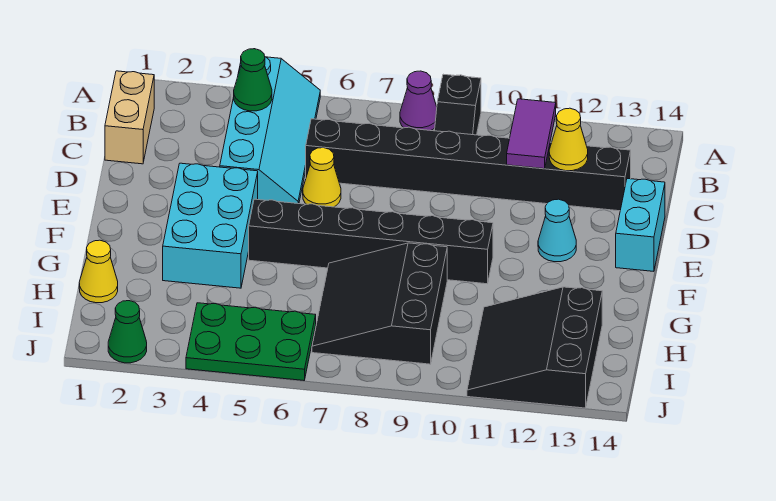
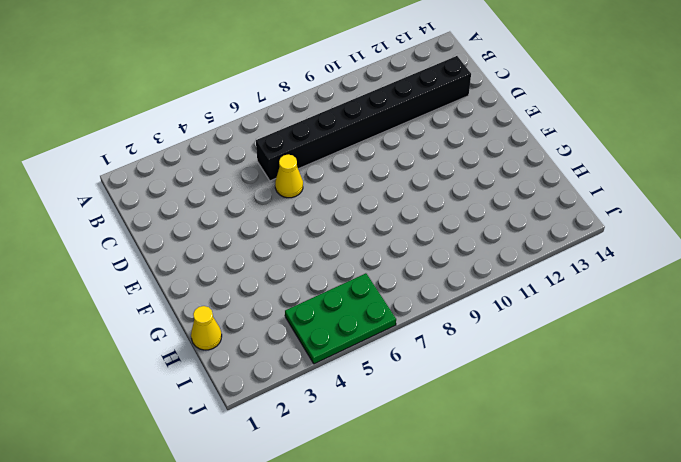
none -> cyan 2x4 slope [220,57,320,204]
none -> purple 1x1 cone [400,71,437,131]
none -> black 1x2 slope [435,74,481,135]

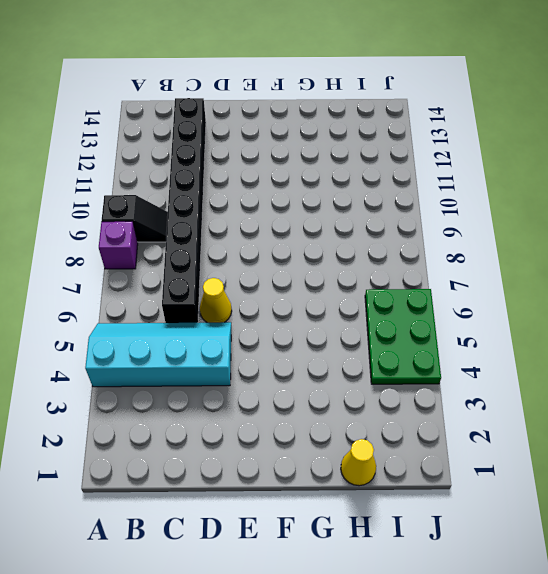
purple 1x1 brick [99,221,138,269] -> purple 1x1 cone [400,71,437,131]
none -> tan 1x2 brick [105,71,154,164]
none -> cyan 1x2 brick [616,179,665,271]
none -> cyan 2x3 brick [163,163,258,288]

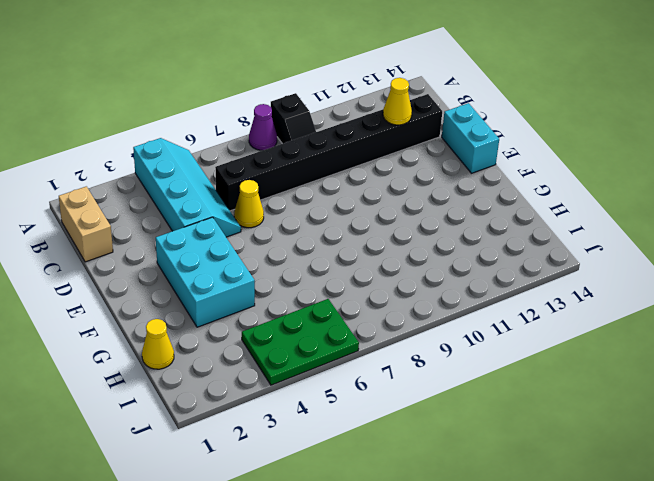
none -> cyan 1x1 cone [538,199,576,262]
none -> black 1x6 brick [249,199,493,284]
none -> black 3x3 slope [312,243,447,364]

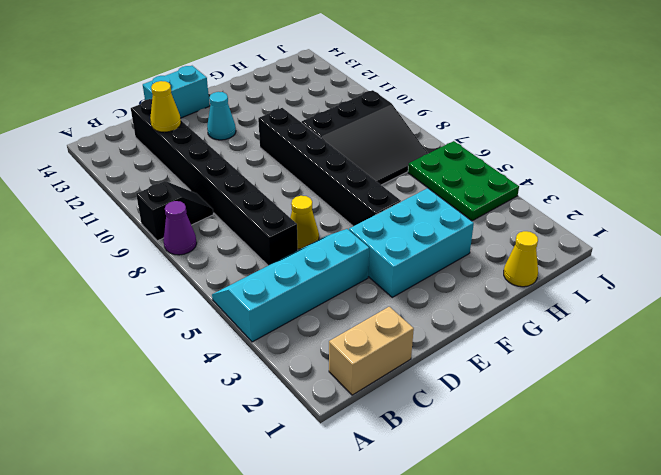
none -> black 3x3 slope [467,287,602,408]
none -> green 1x1 cone [108,301,147,363]
none -> green 1x1 cone [234,49,272,111]

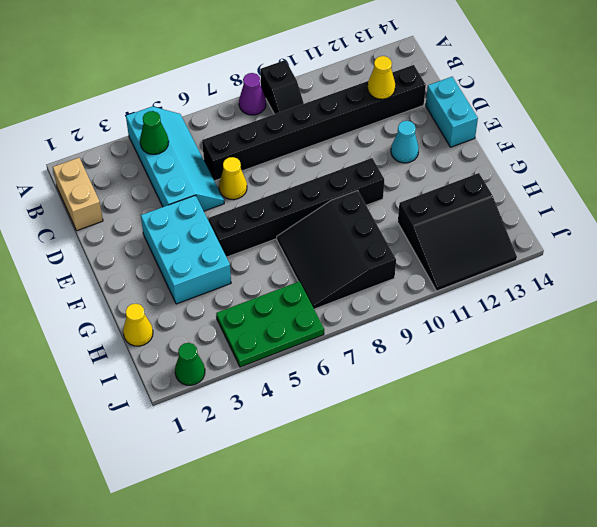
black 3x3 slope [398,173,517,291] -> black 3x3 slope turned to [467,287,602,408]
none -> purple 1x2 tile [507,99,556,169]

